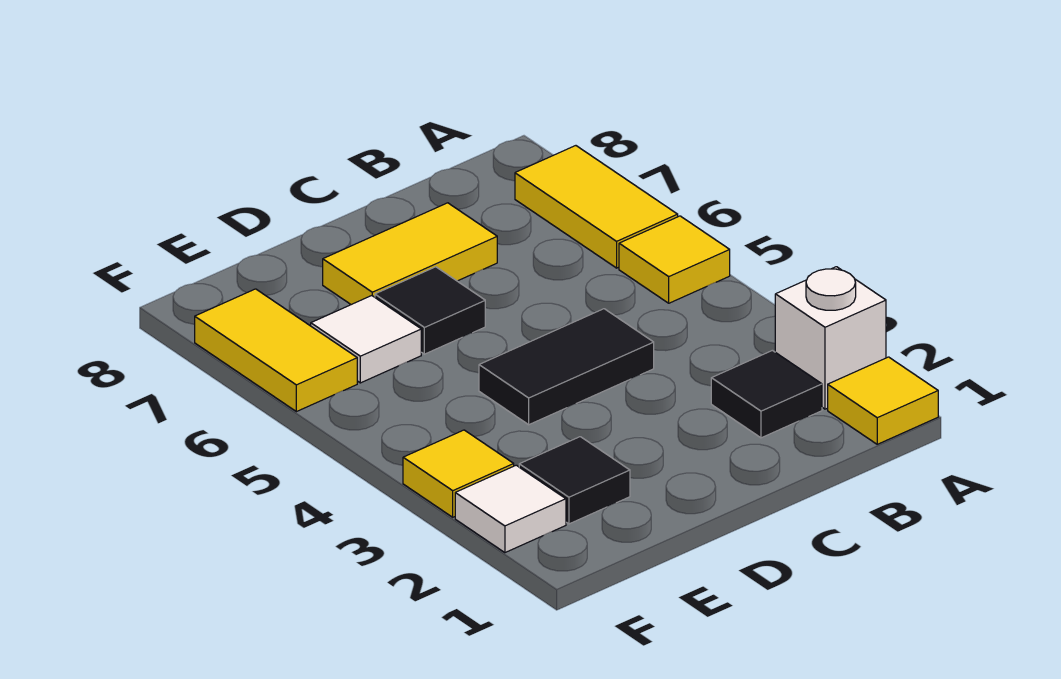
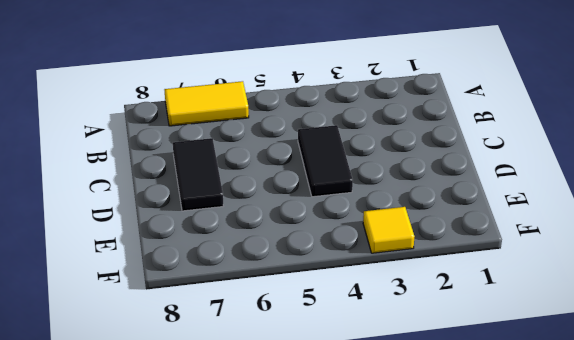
black 1x2 tile [173,138,223,211] -> yellow 1x2 tile [323,203,497,305]
none -> yellow 1x1 tile [828,357,938,444]
none -> white 1x1 brick [775,267,886,409]
none -> yellow 1x1 tile [619,216,730,303]

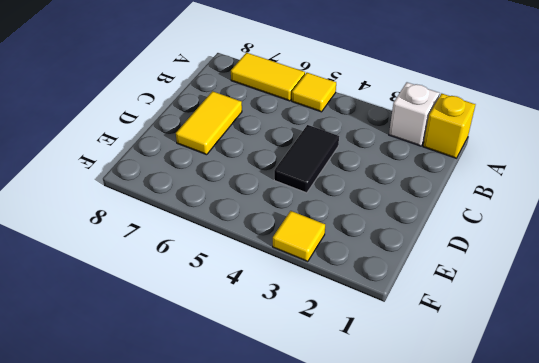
yellow 1x1 brick [423,94,476,158] -> yellow 1x1 tile [828,357,938,444]
none -> black 1x1 tile [711,350,822,438]
none -> black 1x1 tile [375,267,485,354]
none -> black 1x1 tile [519,437,630,524]

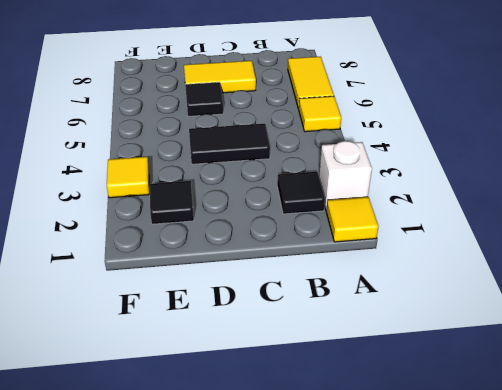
none -> white 1x1 tile [311,296,421,383]
none -> white 1x1 tile [455,465,566,553]
none -> yellow 1x2 tile [195,289,357,412]

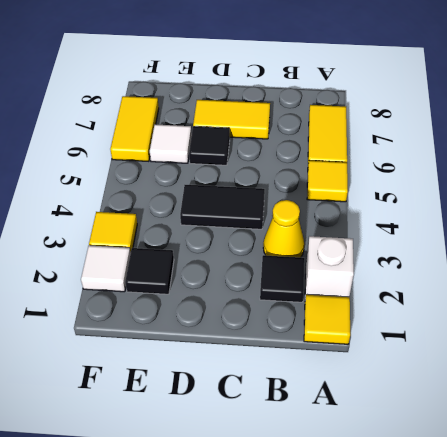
yellow 1x1 cone [263,200,304,257] -> none

